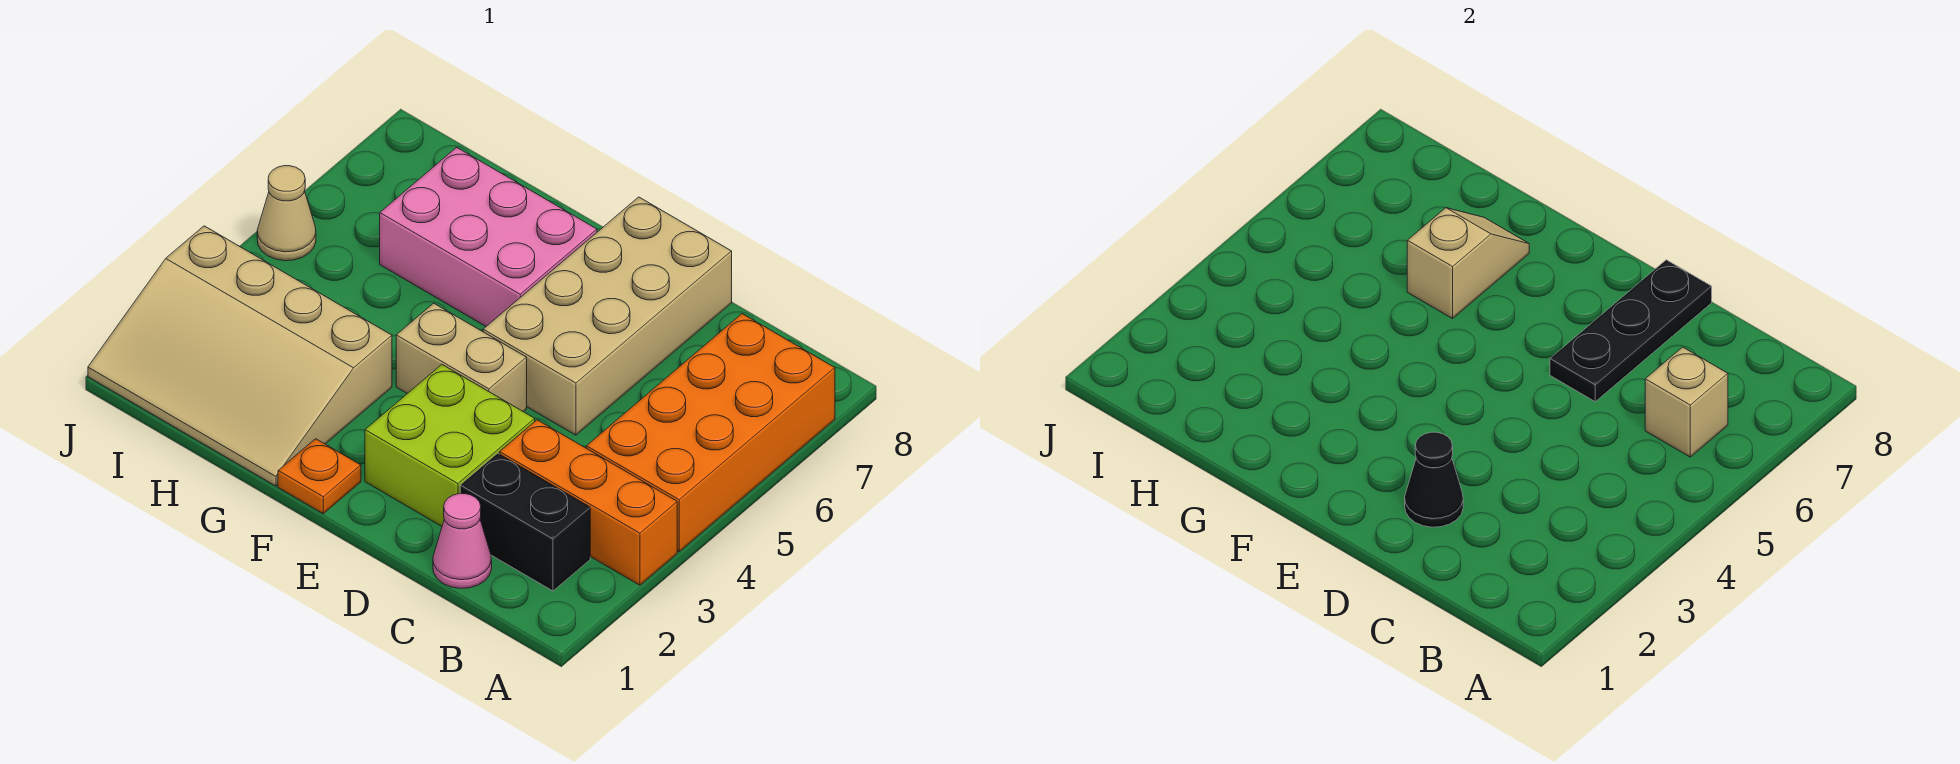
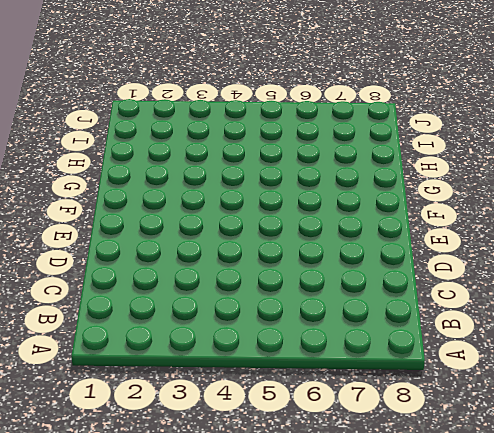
none -> orange 1x3 brick [500,420,677,585]
none -> orange 2x4 brick [586,314,835,552]
none -> black 1x2 brick [460,453,590,591]

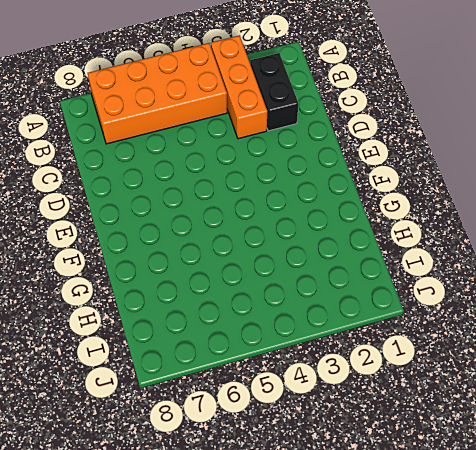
none -> pink 1x1 cone [433,494,492,588]
none -> lime 2x2 brick [365,365,535,526]
none -> tan 2x4 brick [483,197,732,435]

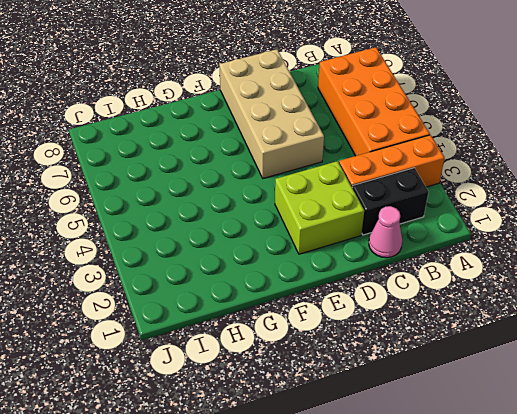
none -> tan 1x2 brick [396,303,527,412]
none -> orange 1x1 plate [278,439,361,513]
none -> pink 2x3 brick [380,147,597,326]

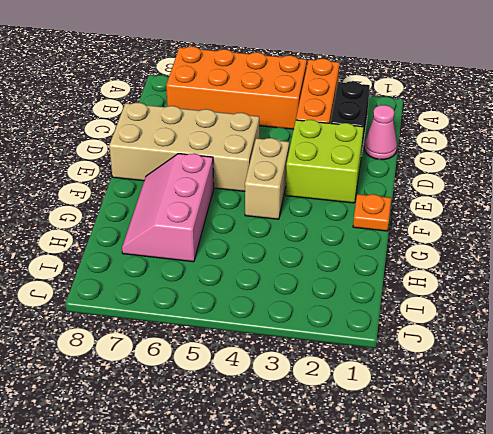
pink 2x3 slope [122,153,214,262] -> pink 2x3 brick [380,147,597,326]
none -> tan 3x4 slope [88,226,392,486]
none -> tan 1x1 cone [257,166,316,261]
none -> tan 1x1 brick [1645,347,1728,457]

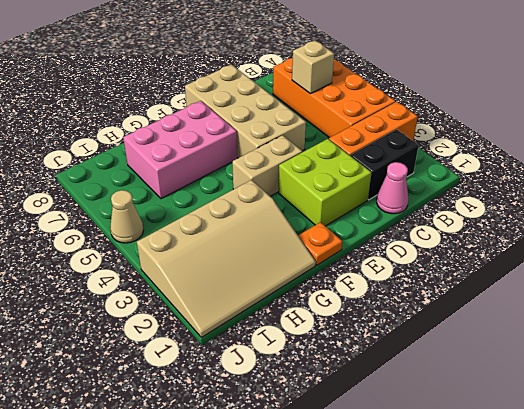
none -> black 1x1 cone [1405,432,1463,527]
none -> black 1x3 plate [1550,260,1712,401]
none -> tan 1x2 slope [1407,208,1529,318]

